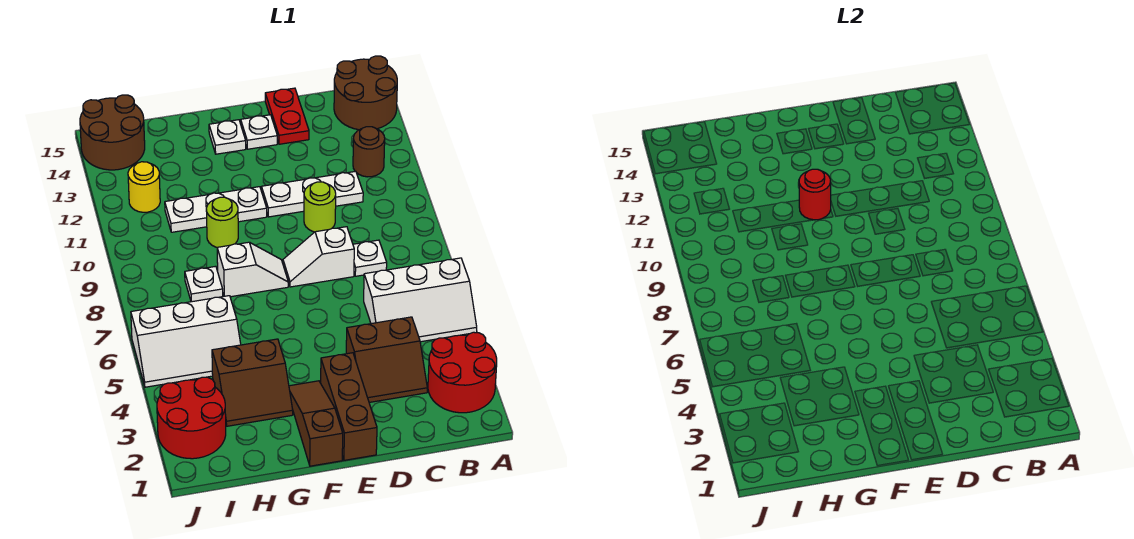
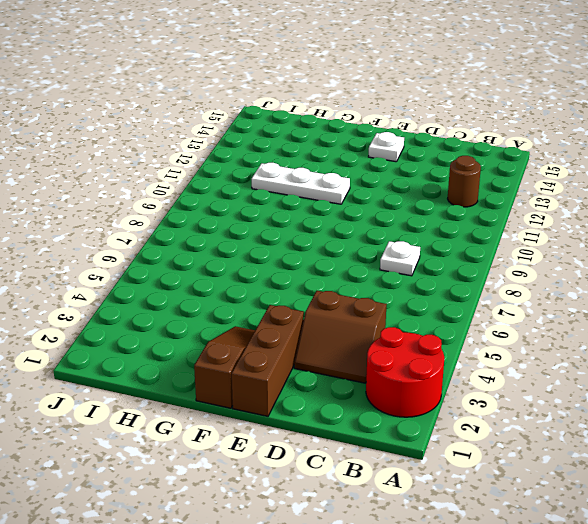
none -> white 2x3 slope [364,258,477,342]
none -> brown 2x2 round brick [334,56,397,130]
none -> white 1x3 plate [262,171,363,217]

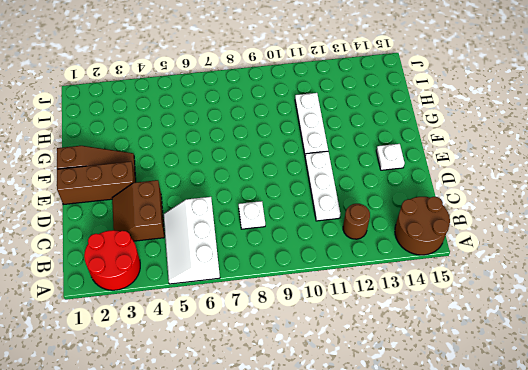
none -> white 1x2 slope [283,227,354,287]
none -> lime 1x1 round brick [304,182,336,232]
none -> red 1x2 plate [265,88,309,144]

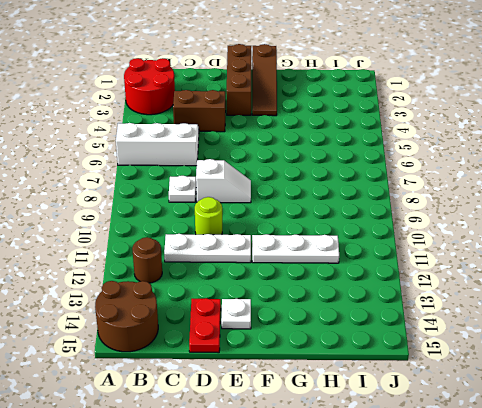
none -> white 1x2 slope [217,242,288,297]
none -> white 1x1 plate [209,120,246,154]
none -> brown 2x2 slope [212,339,293,426]

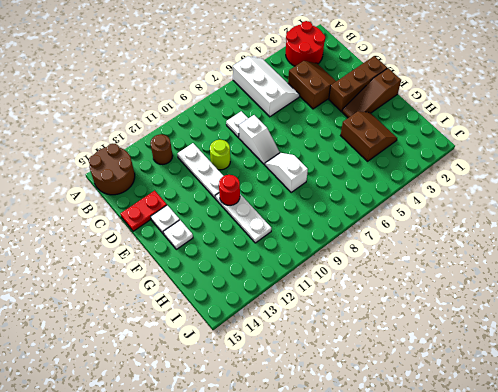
none -> lime 1x1 round brick [206,197,238,247]
none -> white 2x3 slope [131,296,241,387]
none -> white 1x1 plate [185,266,223,302]

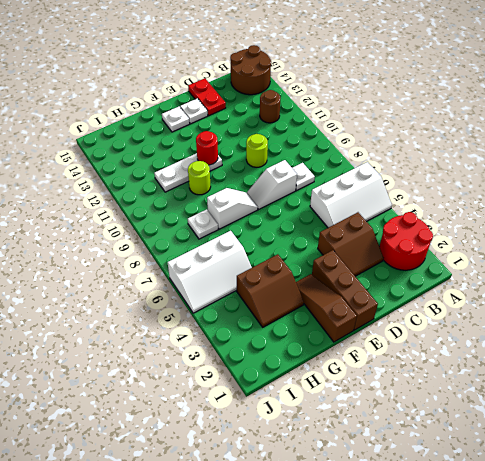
none -> white 1x3 plate [262,171,363,217]
none -> red 2x2 round brick [157,377,226,459]
none -> yellow 1x1 round brick [128,162,160,212]

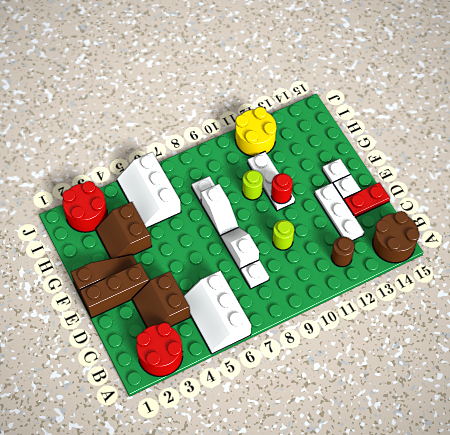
white 1x3 plate [314,183,364,241] -> white 1x3 plate moved to [262,171,363,217]
yellow 2x2 round brick [235,107,277,156] -> yellow 1x1 round brick [128,162,160,212]
none -> brown 2x2 round brick [80,95,145,170]

